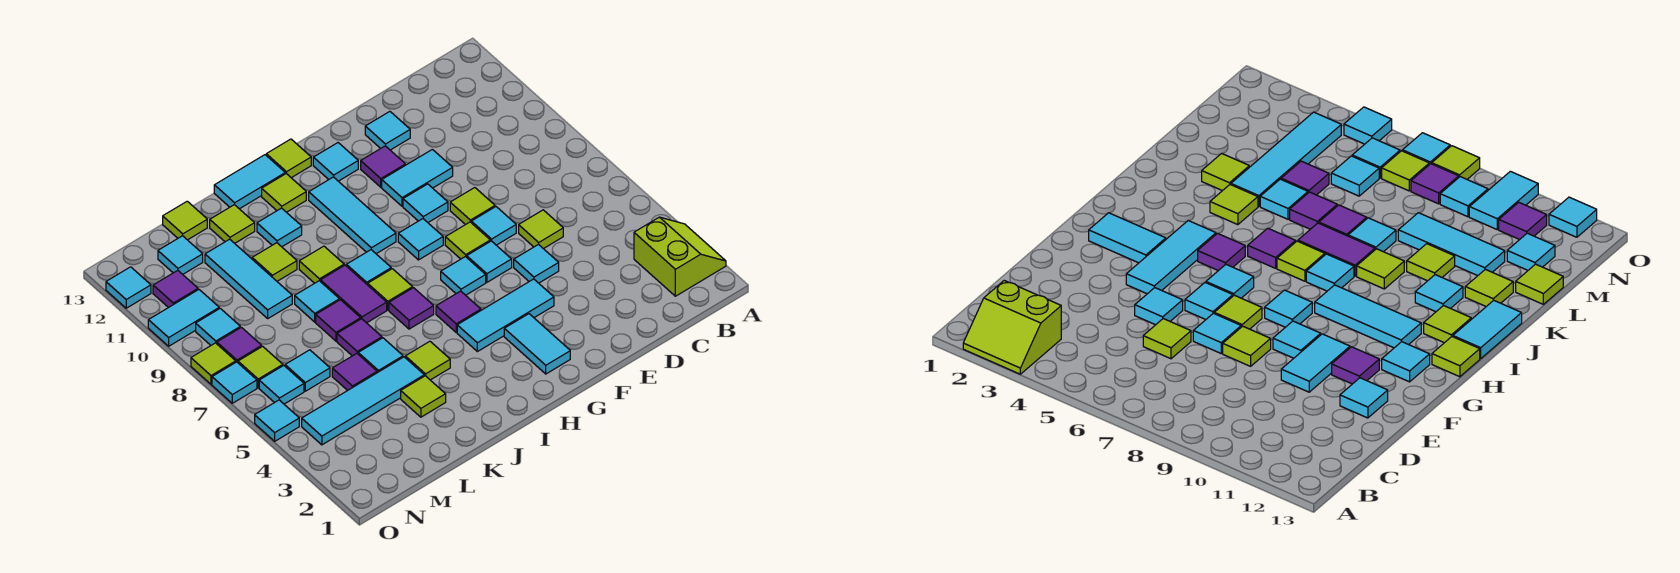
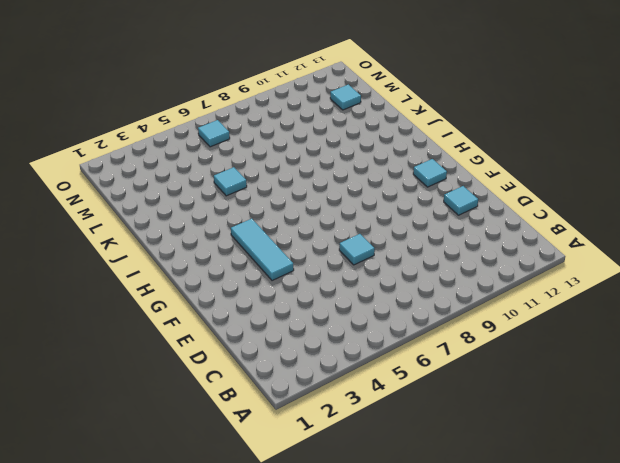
none -> lime 2x2 slope [634,217,726,296]
none -> lime 1x1 tile [519,210,563,249]
none -> cyan 1x1 tile [514,244,559,283]
none -> lime 1x1 tile [450,188,495,225]

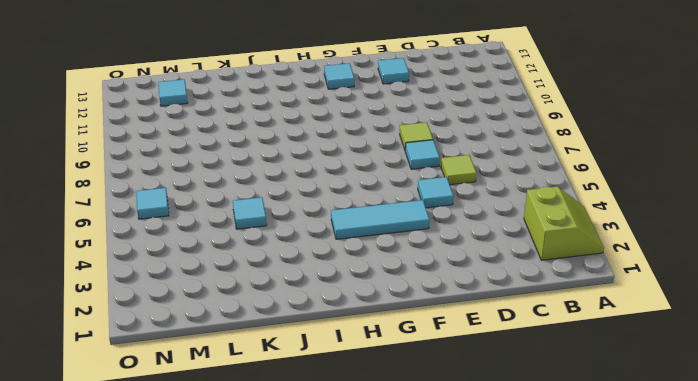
none -> cyan 1x2 tile [382,149,453,206]
none -> cyan 1x1 tile [467,241,512,282]
none -> lime 1x1 tile [445,222,490,259]
none -> cyan 1x1 tile [403,184,448,222]

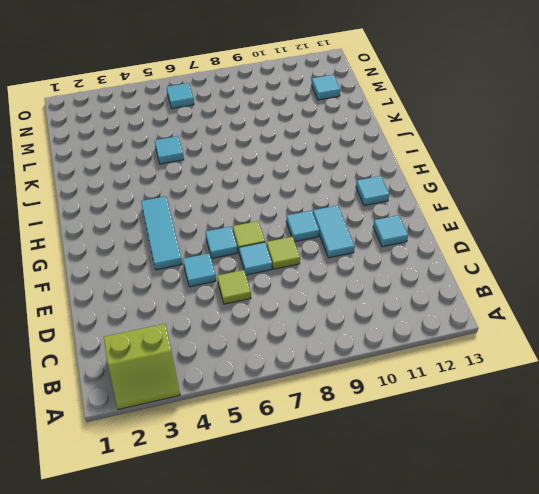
none -> purple 1x1 tile [361,146,405,187]
none -> cyan 1x2 tile [504,314,570,374]
none -> cyan 1x1 tile [441,256,486,295]
none -> cyan 1x1 tile [398,219,443,260]

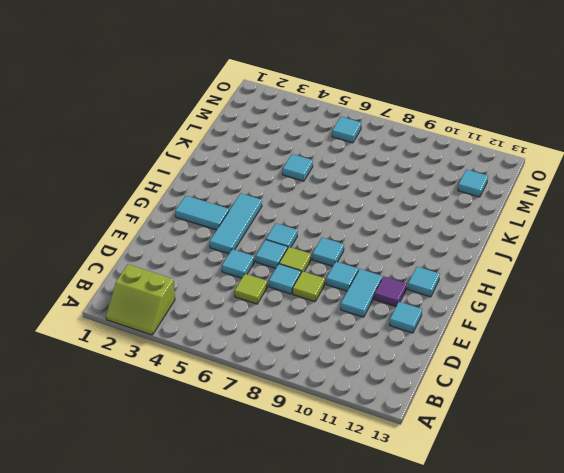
none -> purple 1x1 tile [436,291,481,332]
none -> cyan 1x3 tile [309,177,396,254]
none -> lime 1x1 tile [266,139,311,178]
none -> purple 1x1 tile [389,288,434,329]

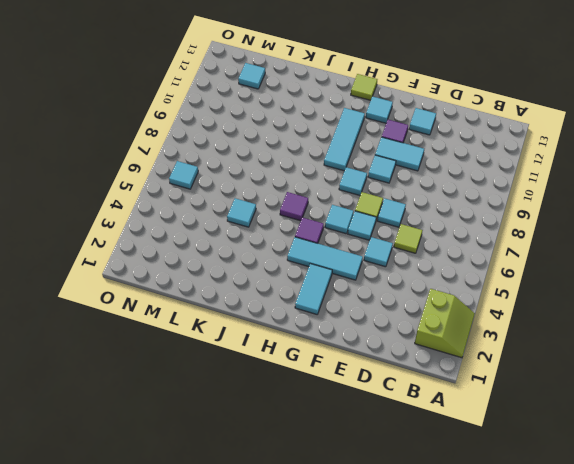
none -> lime 1x1 tile [450,188,495,225]
none -> lime 1x1 tile [368,269,413,310]
none -> cyan 1x1 tile [346,250,391,285]
none -> lime 1x1 tile [262,174,306,212]

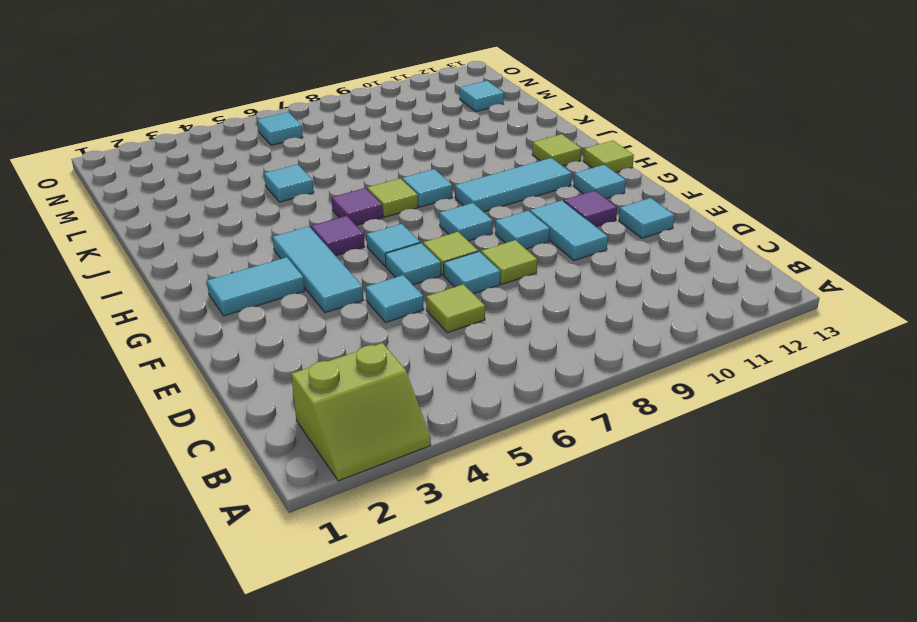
none -> cyan 1x2 tile [214,155,285,209]
none -> lime 1x1 tile [405,341,450,380]
none -> purple 1x2 tile [321,265,387,323]
none -> lime 1x1 tile [299,246,344,283]

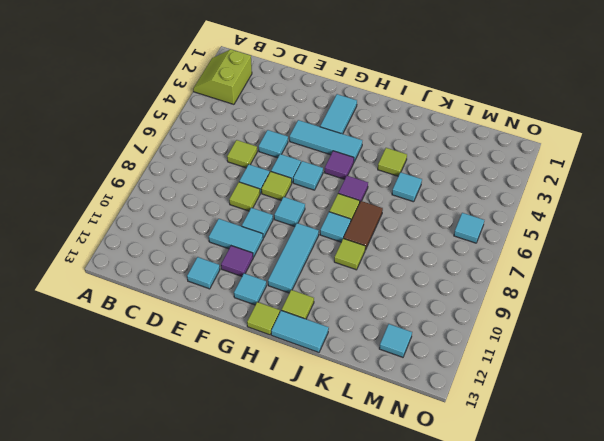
brown 1x2 tile [344,201,383,250] -> purple 1x2 tile [321,265,387,323]
none -> cyan 1x1 tile [257,208,302,247]
none -> lime 1x1 tile [401,376,446,417]
none -> cyan 1x4 tile [302,357,424,445]
none -> purple 1x1 tile [337,319,382,356]

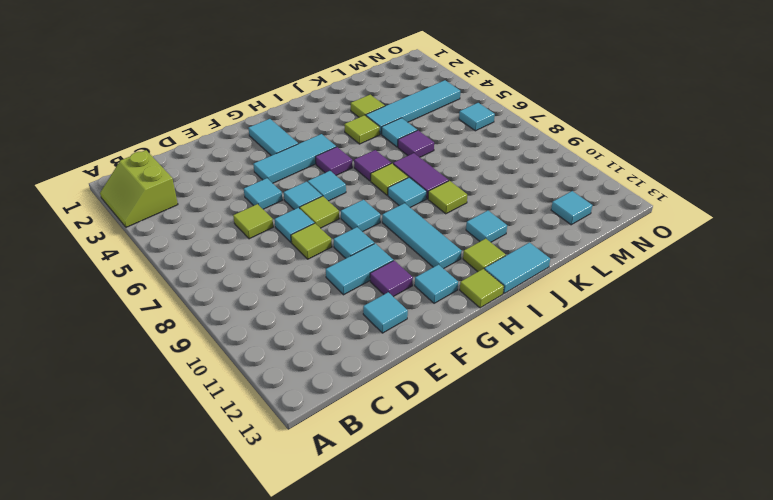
none -> purple 1x1 tile [316,300,361,341]
none -> cyan 1x1 tile [295,281,339,322]
none -> lime 1x1 tile [252,243,297,281]
none -> lime 1x1 tile [210,205,255,243]

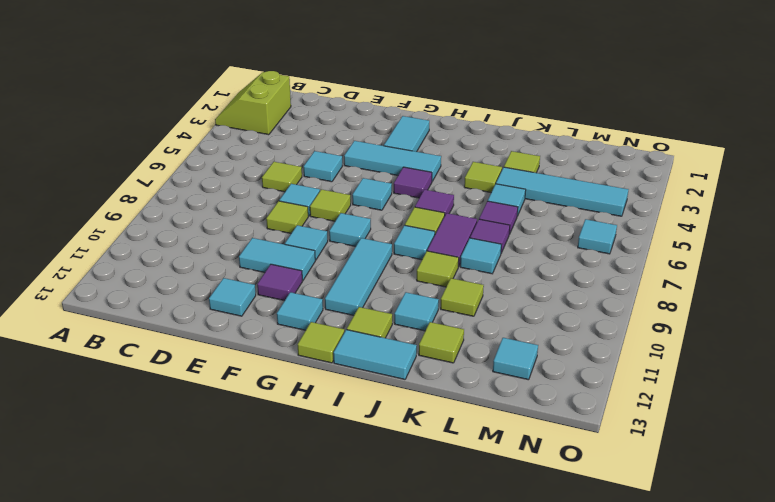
none -> cyan 1x1 tile [467,241,512,282]
none -> purple 1x1 tile [332,354,377,390]
none -> cyan 1x3 tile [205,239,292,318]
none -> lime 1x1 tile [163,201,207,240]

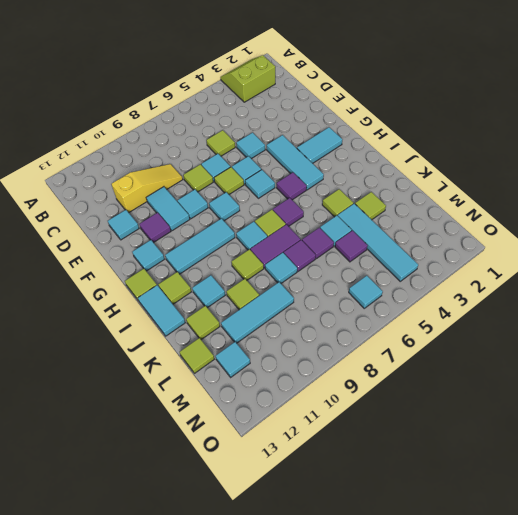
yellow 1x3 slope [111,164,183,213] -> none
none -> cyan 1x1 tile [285,350,330,391]
none -> lime 1x1 tile [238,346,283,388]
none -> purple 1x1 tile [217,327,262,363]
none -> cyan 1x1 tile [196,308,240,345]

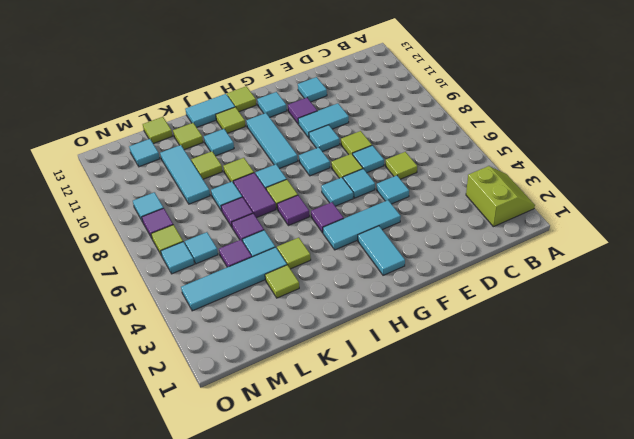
none -> cyan 1x2 tile [148,290,219,346]
none -> purple 1x1 tile [153,270,198,308]
none -> cyan 1x1 tile [255,400,299,441]
none -> cyan 1x1 tile [212,362,257,403]

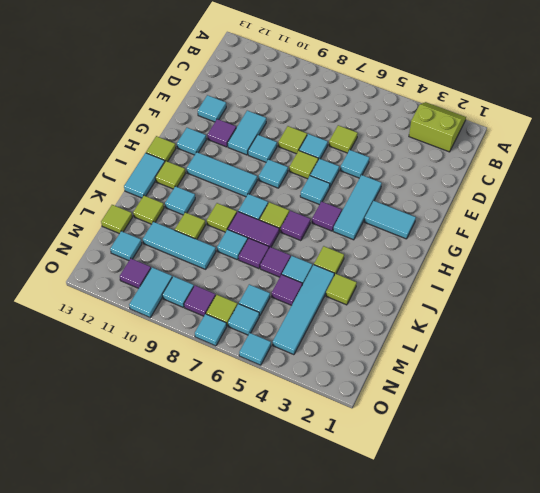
none -> lime 1x1 tile [191,343,236,384]
none -> cyan 1x1 tile [106,267,151,308]

